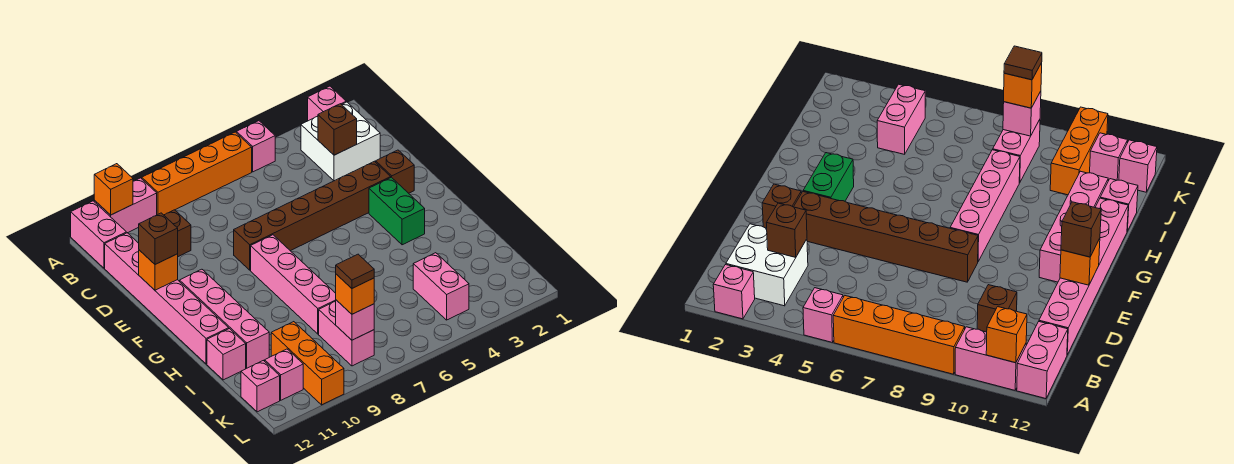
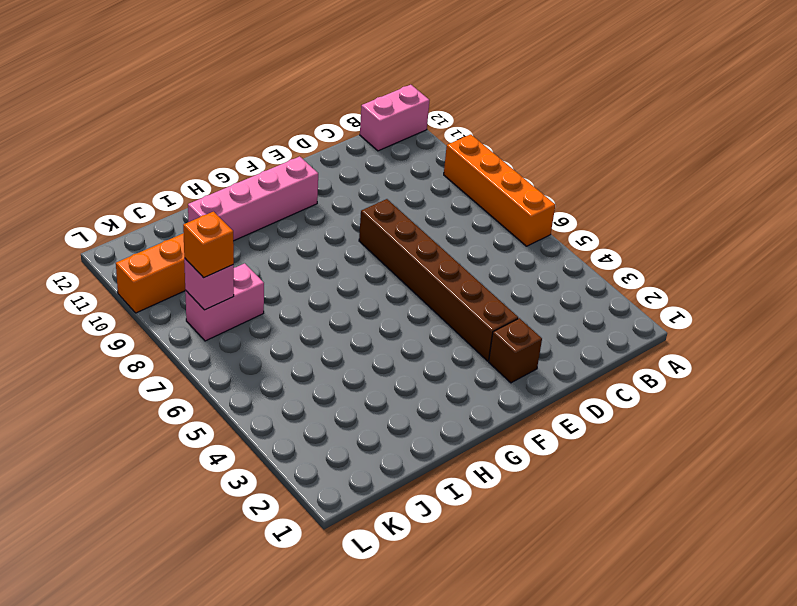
none -> pink 1x1 brick [308,86,346,121]
none -> pink 1x1 brick [236,121,275,172]
none -> pink 1x2 brick [94,178,157,233]

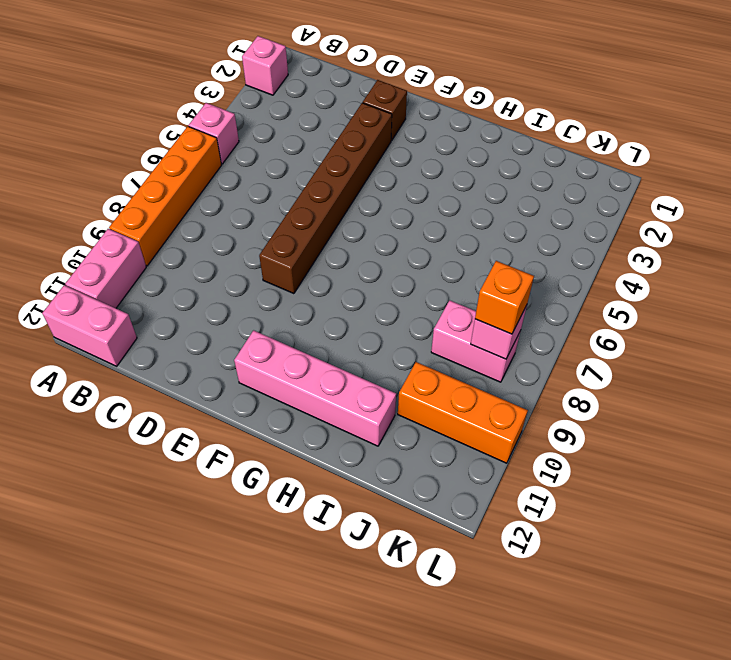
none -> white 2x2 brick [301,102,380,181]
none -> brown 1x1 brick [164,210,191,257]
none -> pink 1x6 brick [105,233,229,364]

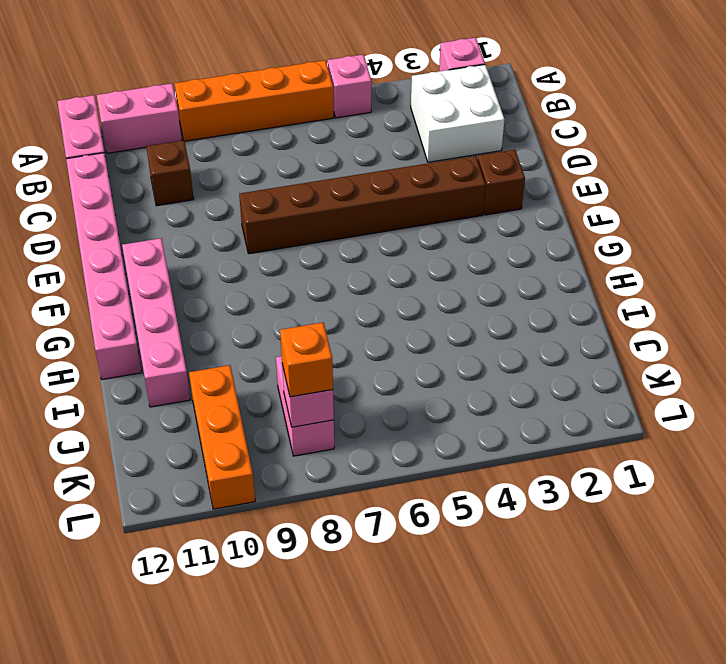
none -> green 1x2 brick [369,177,425,245]
none -> pink 1x4 brick [251,235,336,334]
none -> pink 1x1 brick [207,329,246,380]

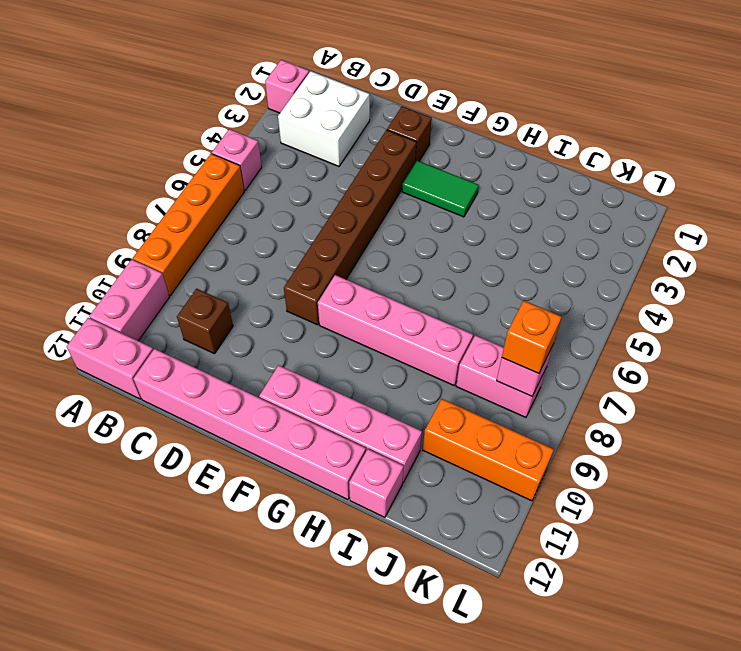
green 1x2 tile [402,161,479,217] -> green 1x2 brick [369,177,425,245]
none -> pink 1x2 brick [413,253,469,320]
none -> pink 1x1 brick [265,349,303,400]
none -> pink 1x1 brick [241,360,280,412]

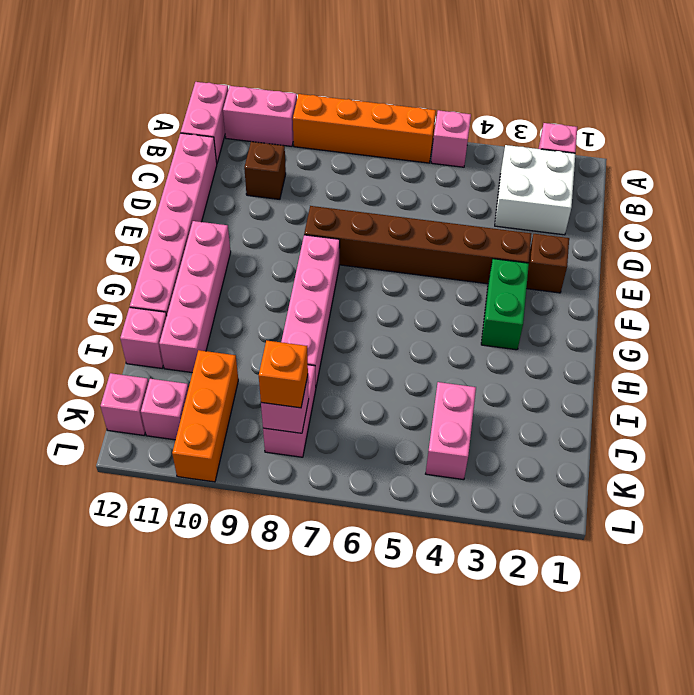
none -> orange 1x1 brick [94,164,133,215]
none -> brown 1x1 brick [318,104,357,155]
none -> orange 1x1 brick [139,250,178,290]

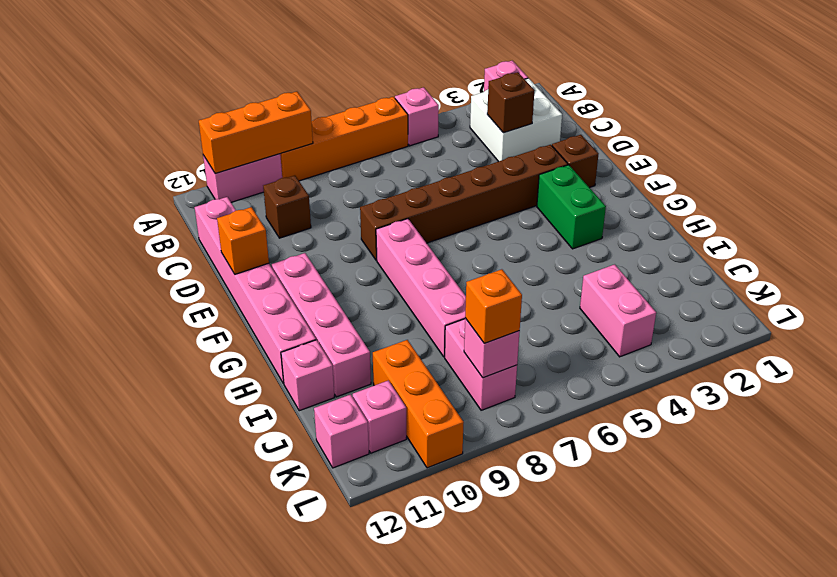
orange 1x3 brick [199,92,313,174] -> orange 1x1 brick [94,164,133,215]
none -> pink 1x2 brick [71,201,126,268]
none -> brown 1x1 brick [139,213,178,264]
none -> brown 1x1 tile [336,254,374,288]

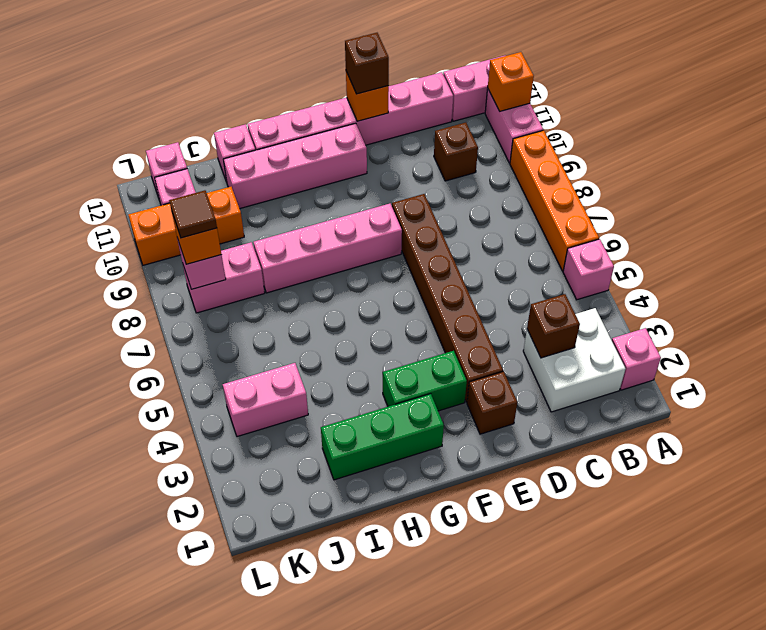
green 1x3 brick [321,394,444,480] -> none

